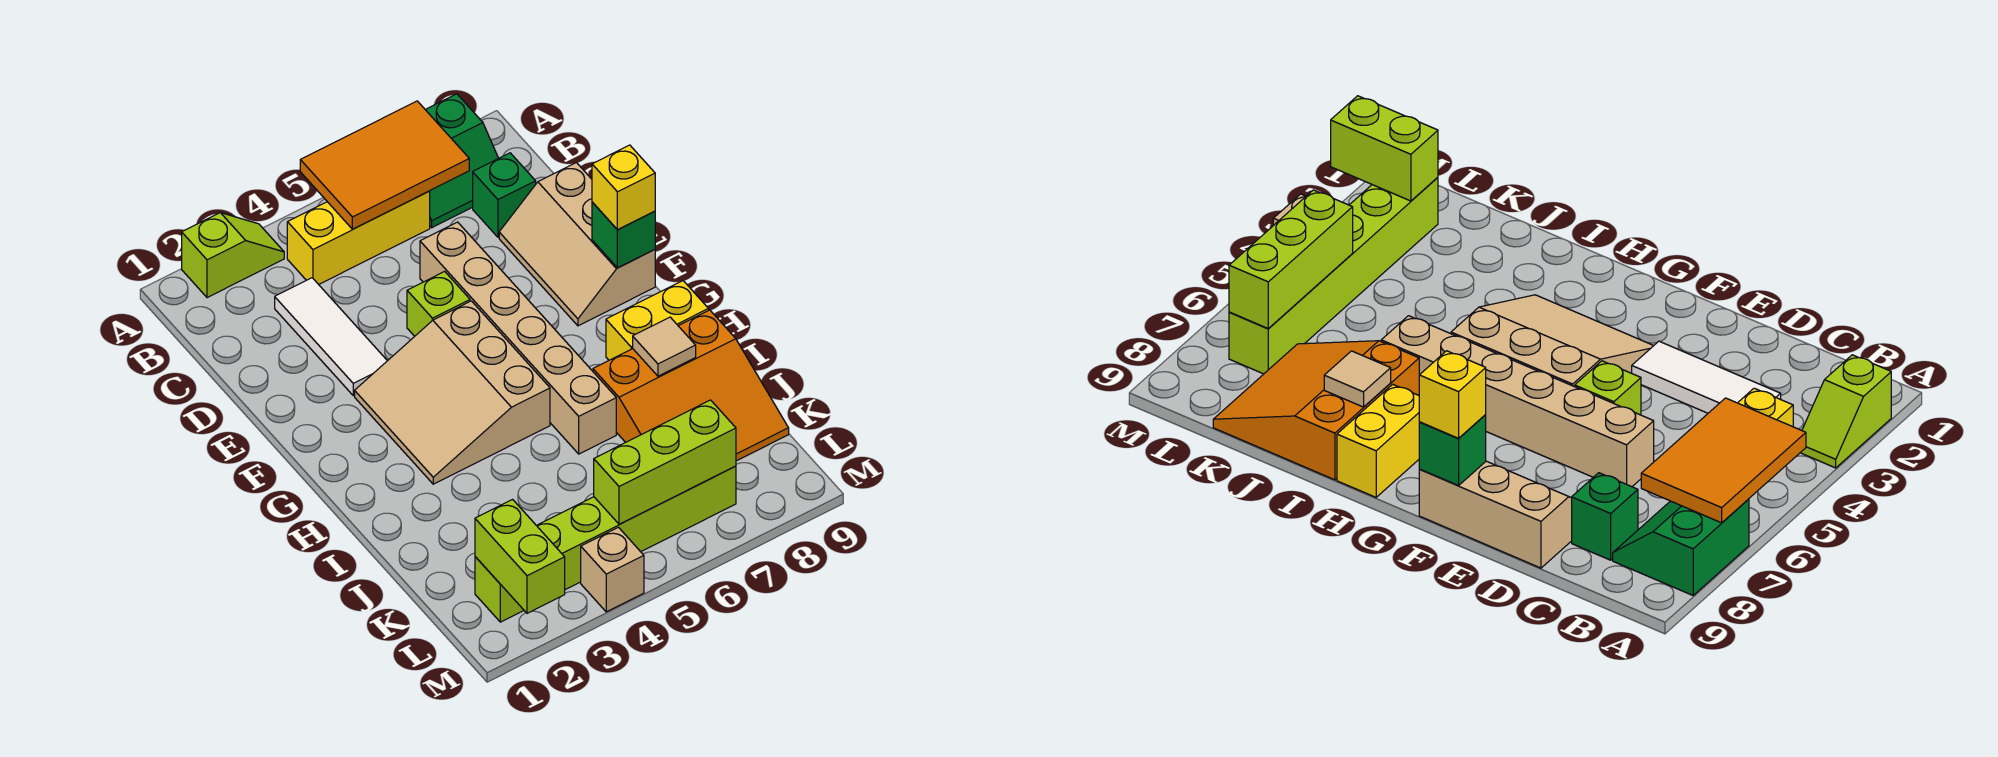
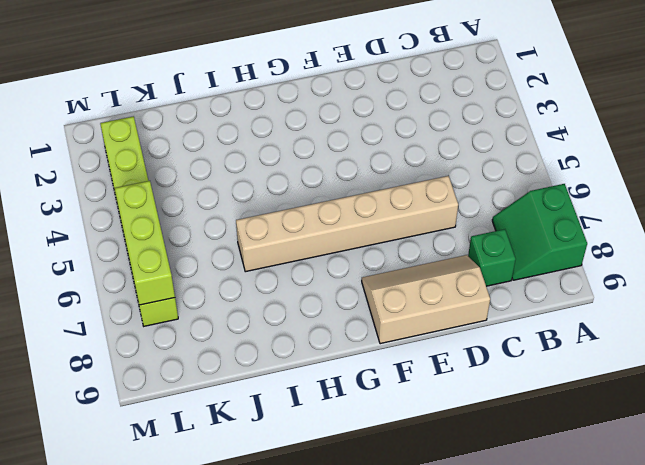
none -> lime 1x2 slope [182,213,284,298]
none -> yellow 1x3 brick [287,191,430,284]
none -> white 1x3 tile [275,278,387,396]

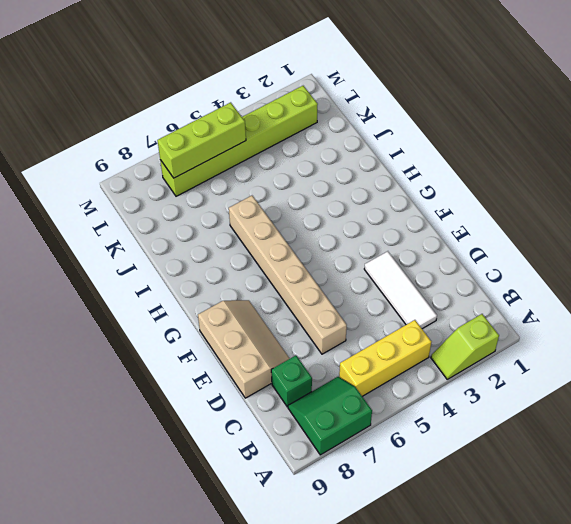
none -> lime 1x1 brick [407,271,470,336]
none -> tan 3x3 slope [355,301,550,484]
none -> yellow 1x2 brick [606,281,709,360]

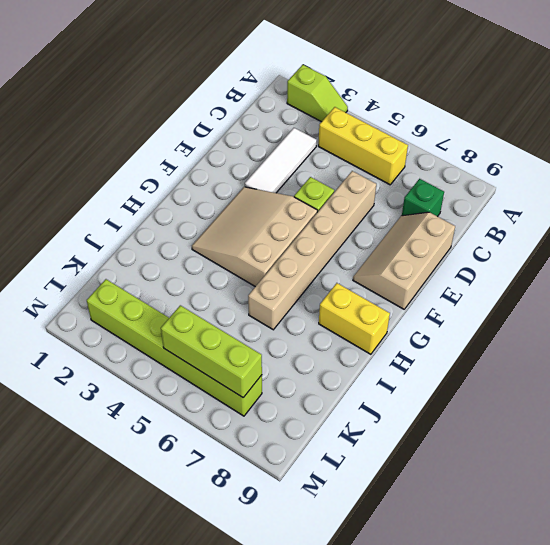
none -> green 2x2 slope [425,94,498,228]
none -> orange 3x3 slope [593,310,789,461]
none -> tan 1x1 brick [581,527,644,612]

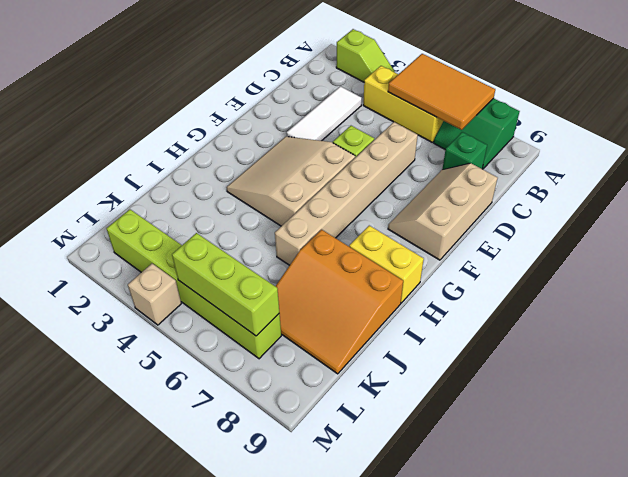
none -> green 1x1 brick [592,202,655,268]
none -> tan 1x1 tile [633,317,696,376]
none -> lime 1x2 brick [475,499,565,613]

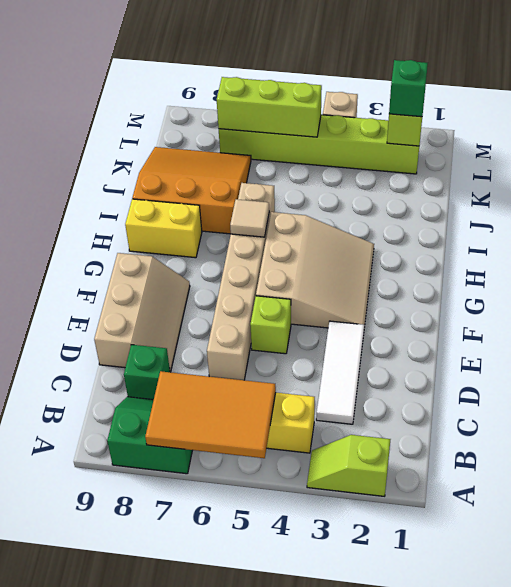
tan 1x1 tile [230,199,269,237] -> tan 1x1 tile moved to [633,317,696,376]
green 1x1 brick [389,60,428,117] -> green 1x1 brick moved to [592,202,655,268]
none -> yellow 1x1 brick [592,145,655,230]

